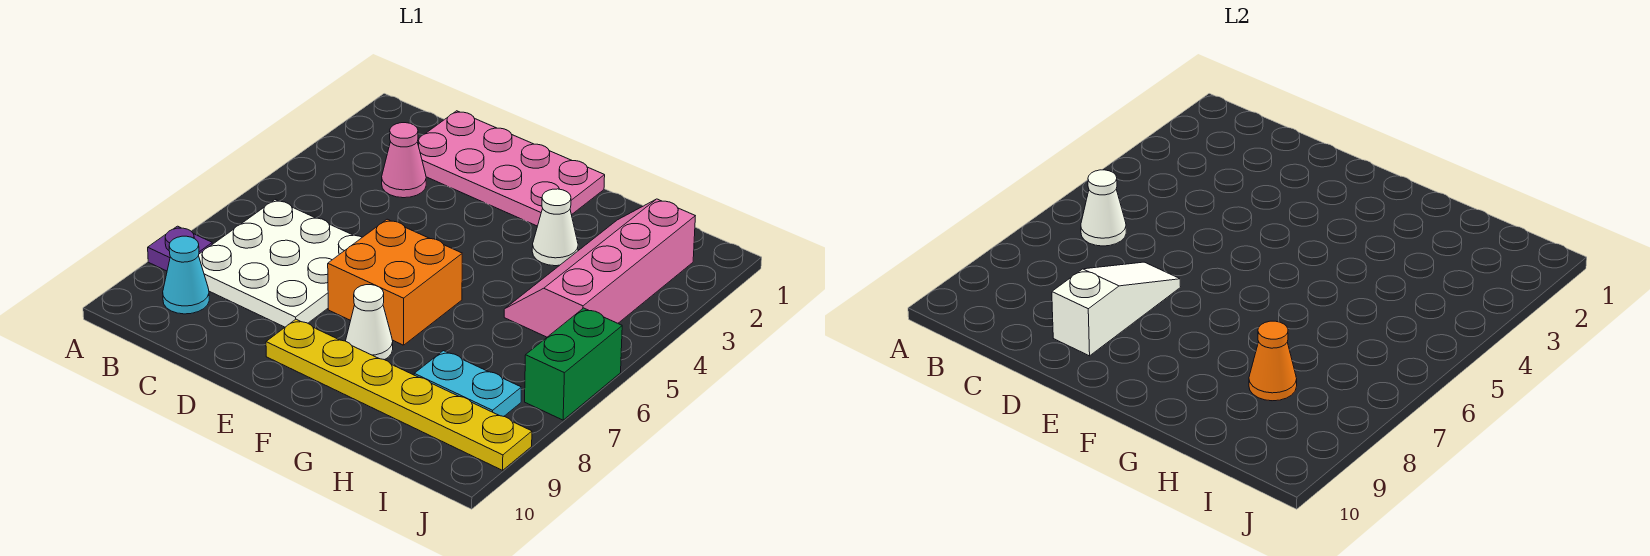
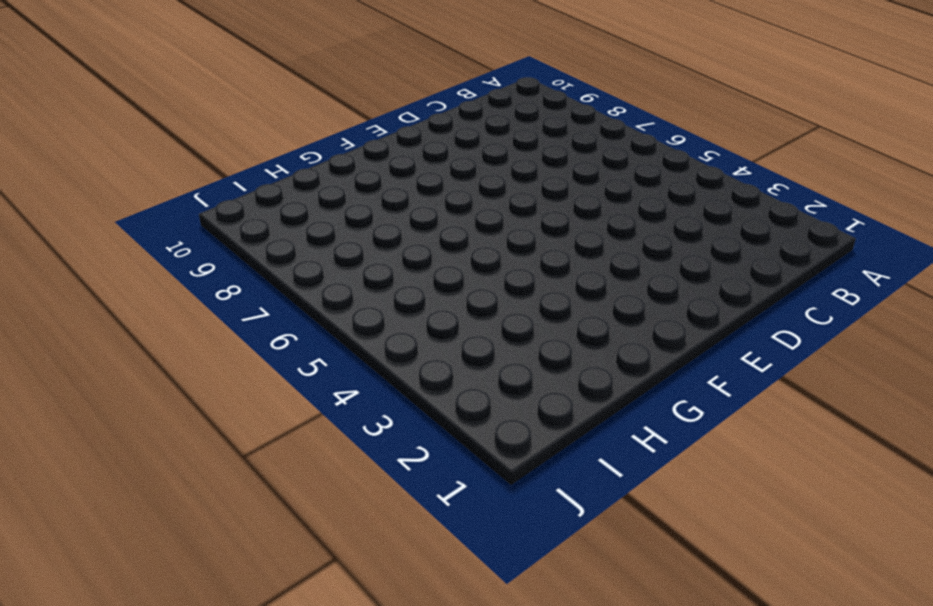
none -> purple 1x1 plate [148,226,212,271]
none -> white 3x3 plate [199,200,362,327]
none -> cyan 1x1 cone [163,236,209,314]

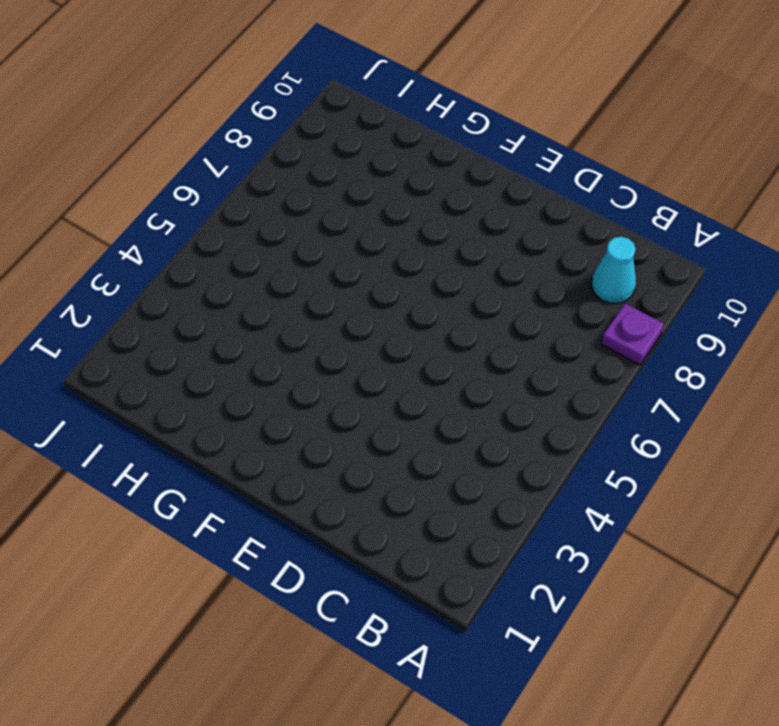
none -> white 3x3 plate [199,200,362,327]
none -> pink 2x4 plate [417,111,605,226]
none -> pink 1x1 cone [382,123,426,198]

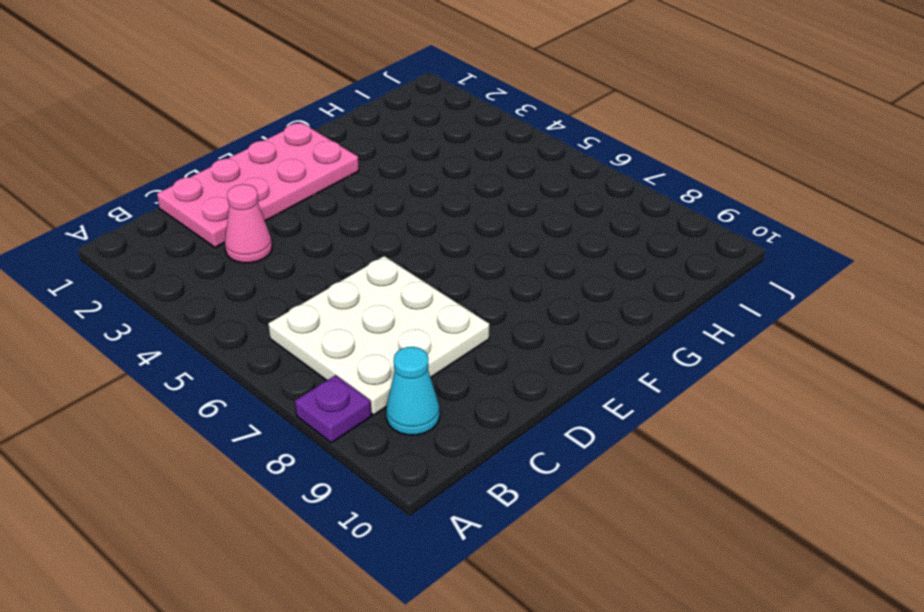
none -> orange 2x2 brick [328,219,462,345]
none -> yellow 1x6 plate [266,319,532,470]
none -> white 1x1 cone [346,285,393,360]

